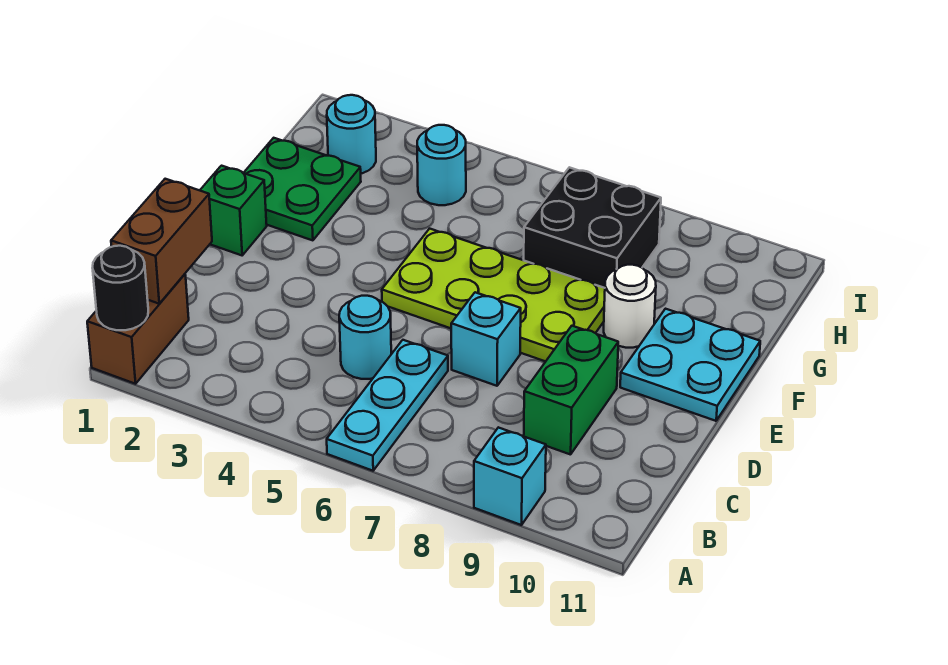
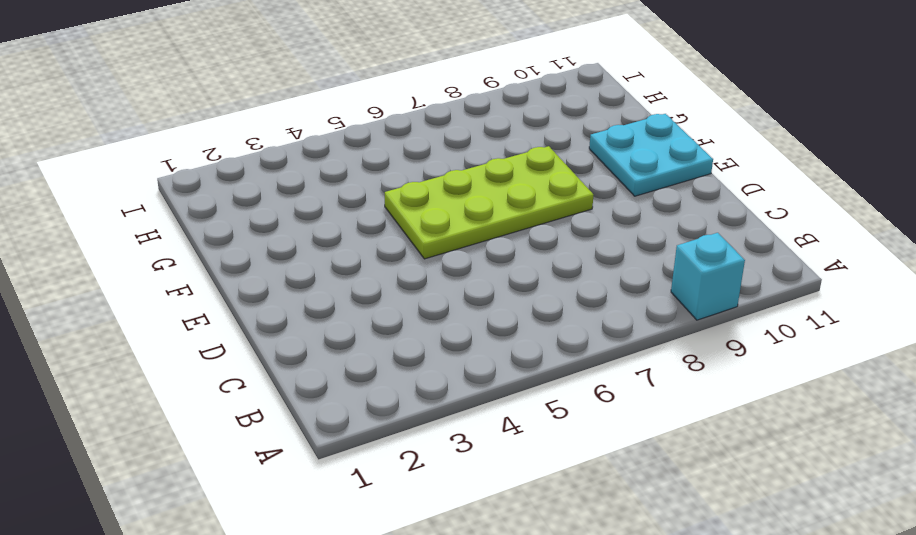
none -> brown 1x2 brick [87,274,189,384]
none -> cyan 1x3 plate [327,340,448,471]
none -> cyan 1x1 round brick [339,296,391,379]

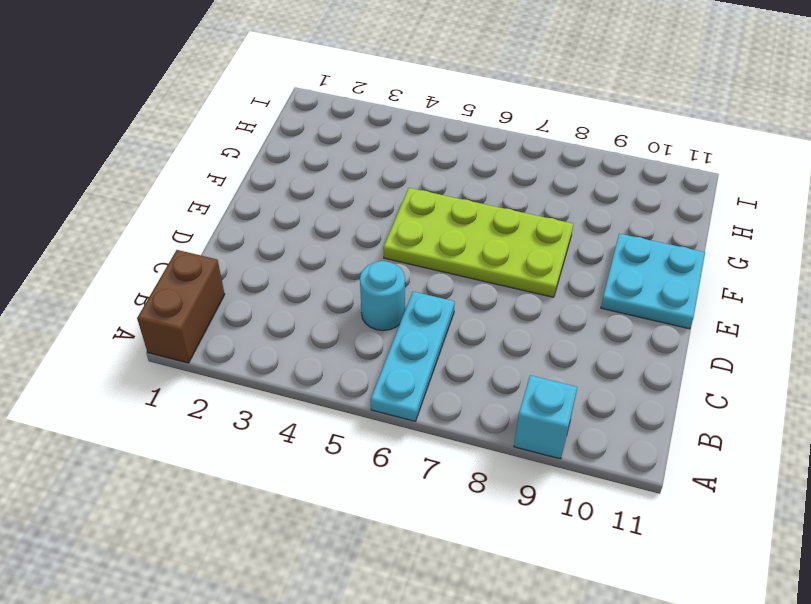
none -> green 1x2 brick [524,326,618,455]
none -> cyan 1x1 brick [451,292,521,386]
none -> green 1x1 brick [200,166,267,255]

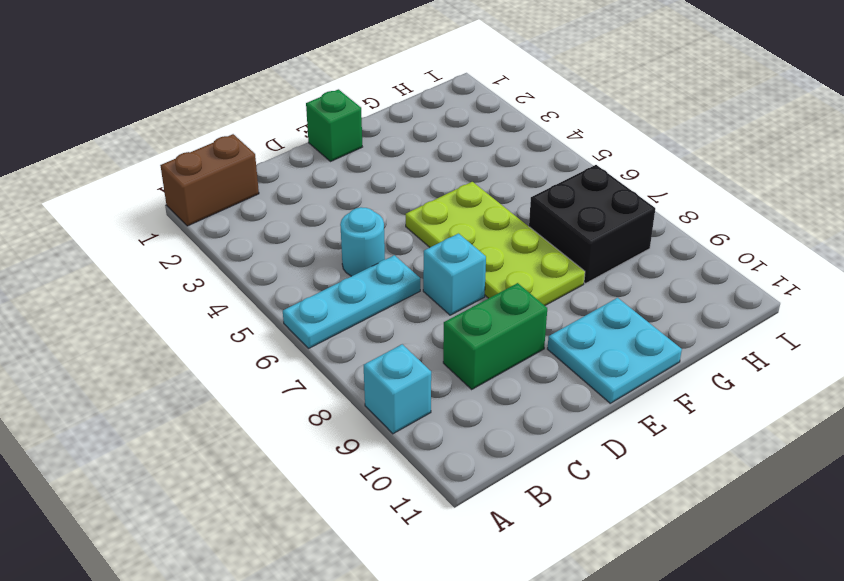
none -> green 2x2 plate [244,138,361,240]
none -> white 1x1 round brick [604,265,656,348]
none -> cyan 1x1 round brick [327,95,376,174]

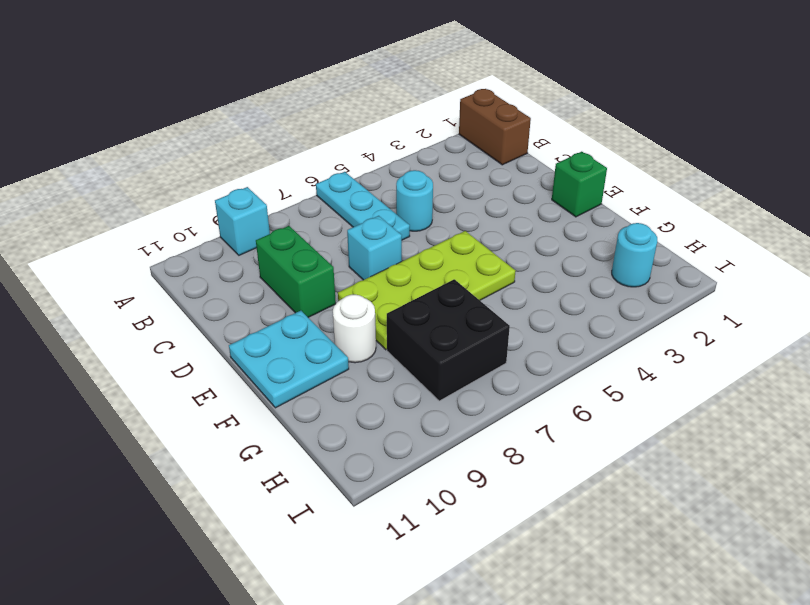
none -> green 2x2 plate [244,138,361,240]
none -> cyan 1x1 round brick [417,125,466,205]
none -> black 1x1 round brick [93,246,148,330]

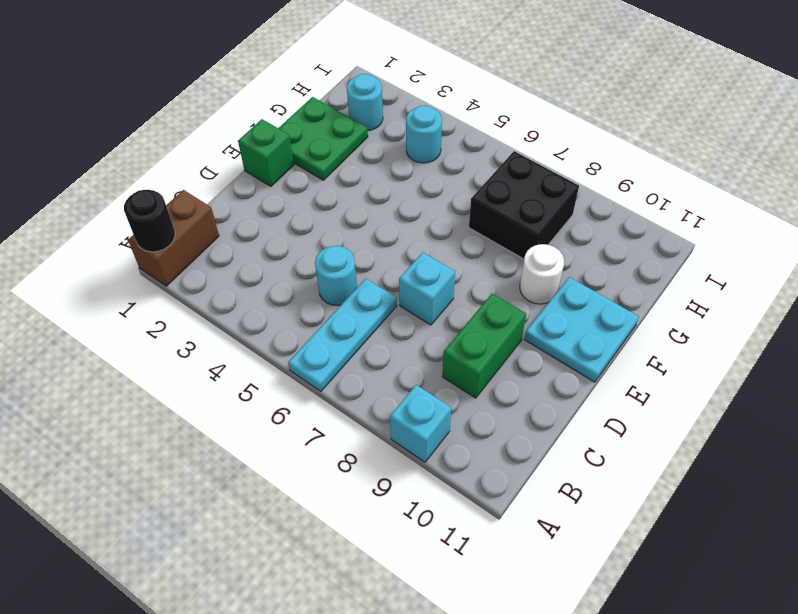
none -> lime 2x4 plate [382,229,605,362]
none -> brown 1x2 brick [111,179,212,304]

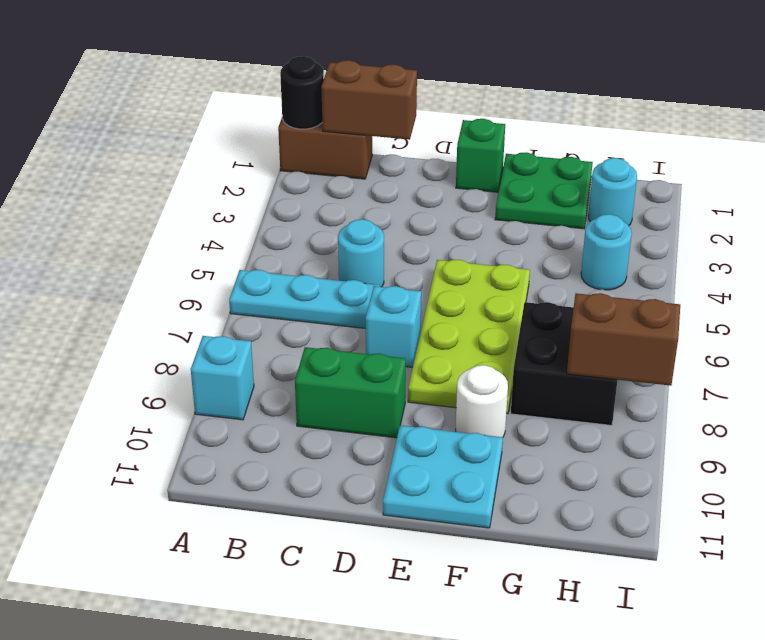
brown 1x2 brick [567,293,680,386] -> none

